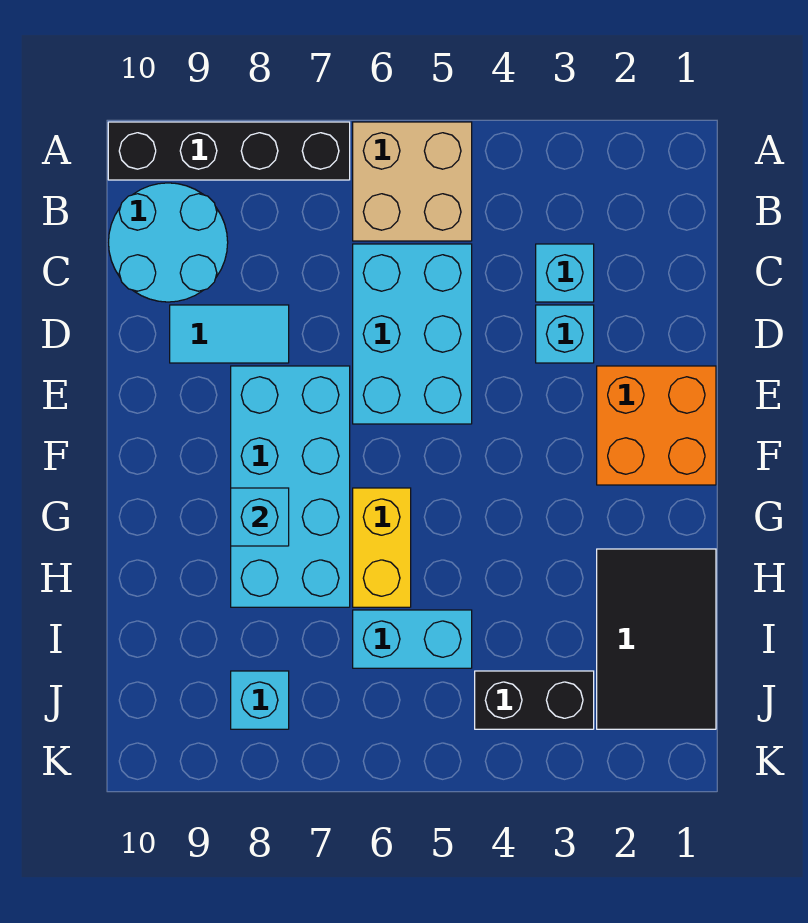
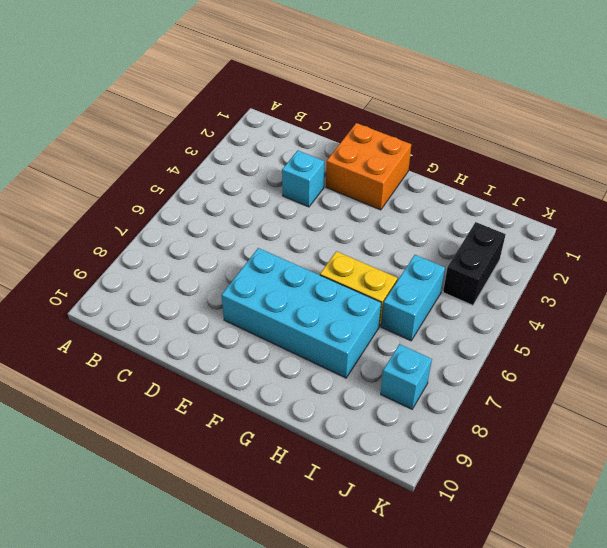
none -> tan 2x2 brick [353,122,472,241]
none -> black 1x4 brick [108,122,350,180]
none -> cyan 2x2 round brick [109,183,228,302]

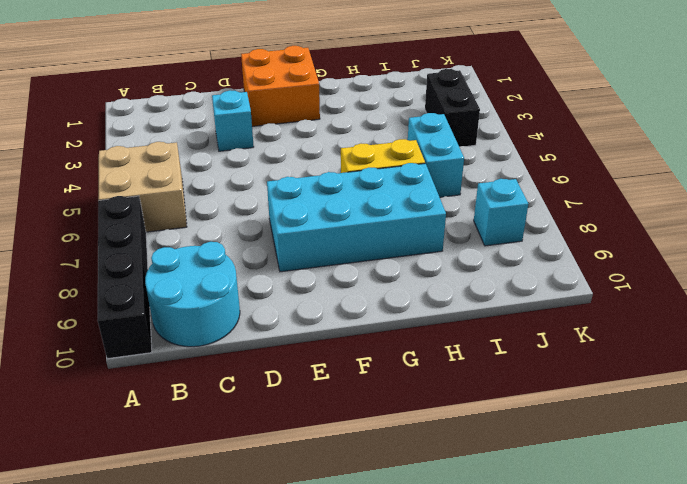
none -> cyan 1x1 brick [536,244,594,302]
none -> cyan 2x3 brick [353,244,472,424]
none -> cyan 1x2 tile [170,305,289,363]

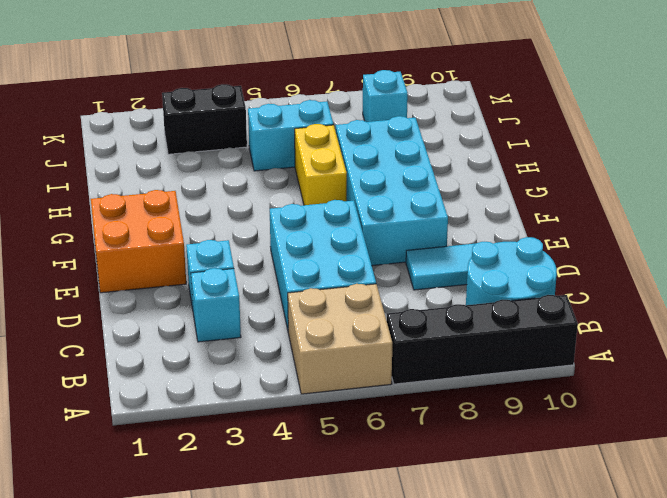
none -> black 2x3 tile [597,549,716,729]
none -> cyan 1x1 brick [231,488,289,546]

